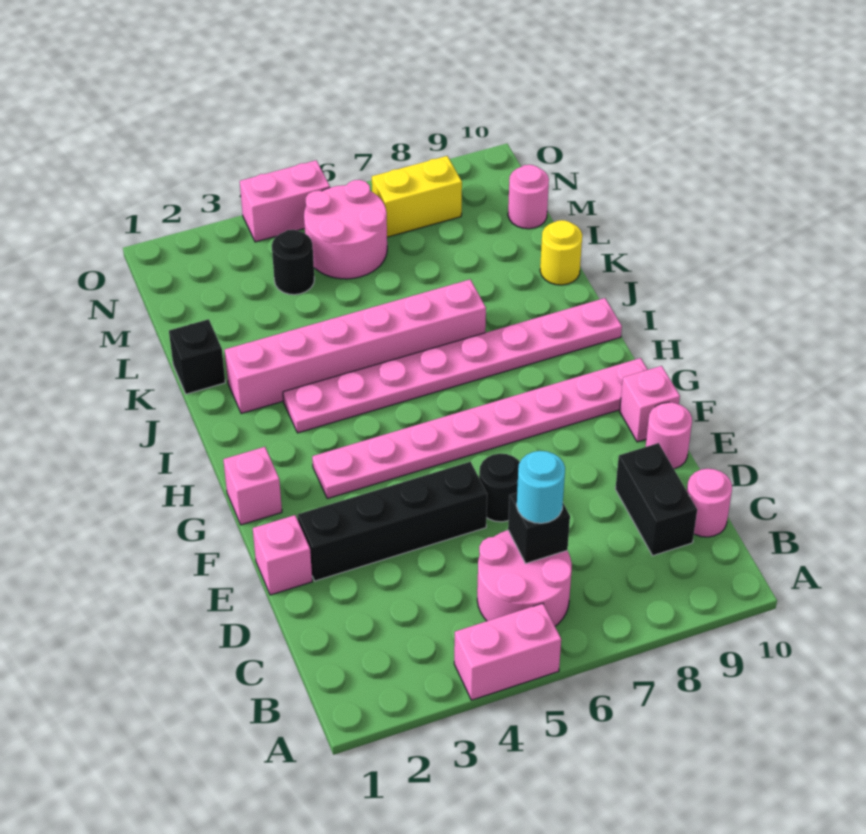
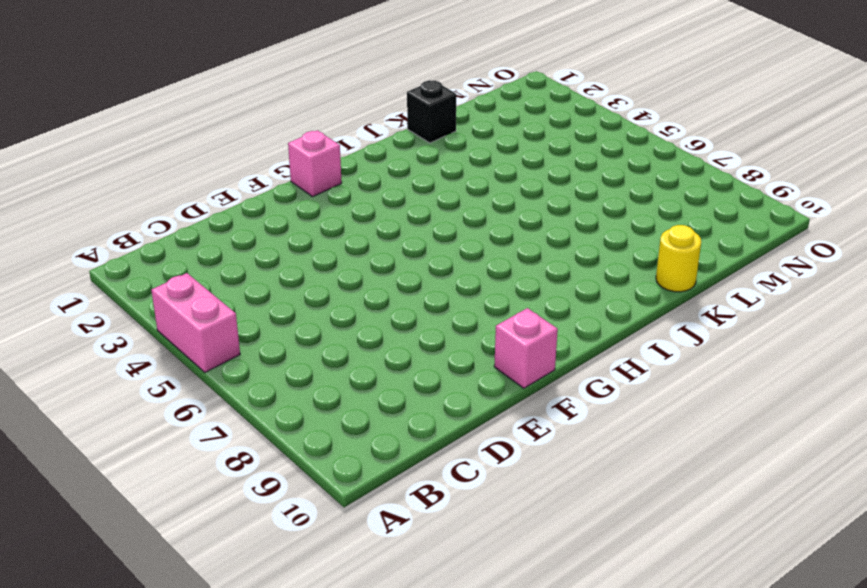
none -> pink 2x2 round brick [477,530,572,626]
none -> black 1x2 brick [615,443,697,556]
none -> pink 1x1 round brick [687,469,732,537]

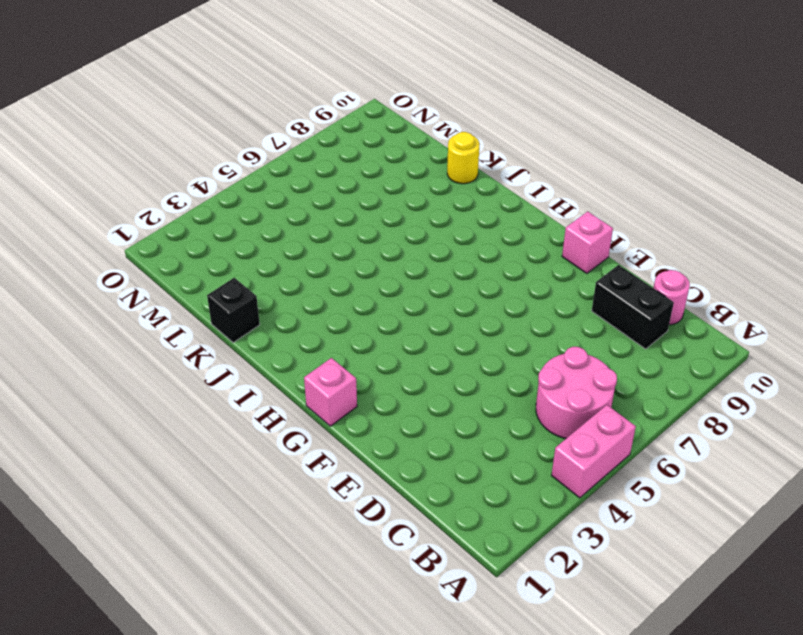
none -> pink 1x1 brick [253,515,312,595]
none -> black 1x4 brick [298,462,487,581]
none -> black 1x1 round brick [479,454,520,522]

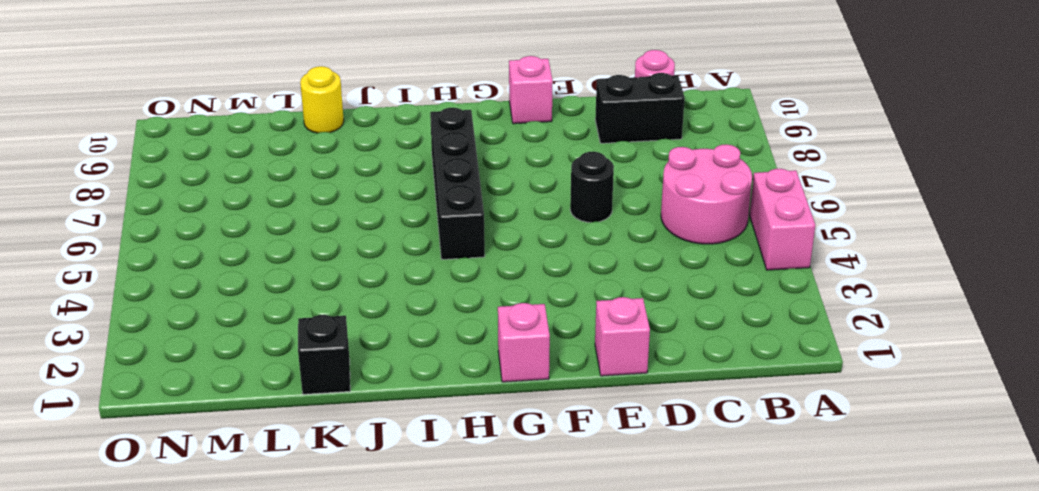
black 1x4 brick [430,108,485,259] -> black 1x4 brick moved to [298,462,487,581]
none -> pink 1x1 round brick [646,402,692,469]
none -> pink 1x8 plate [312,358,648,499]
none -> pink 1x8 plate [283,298,622,433]

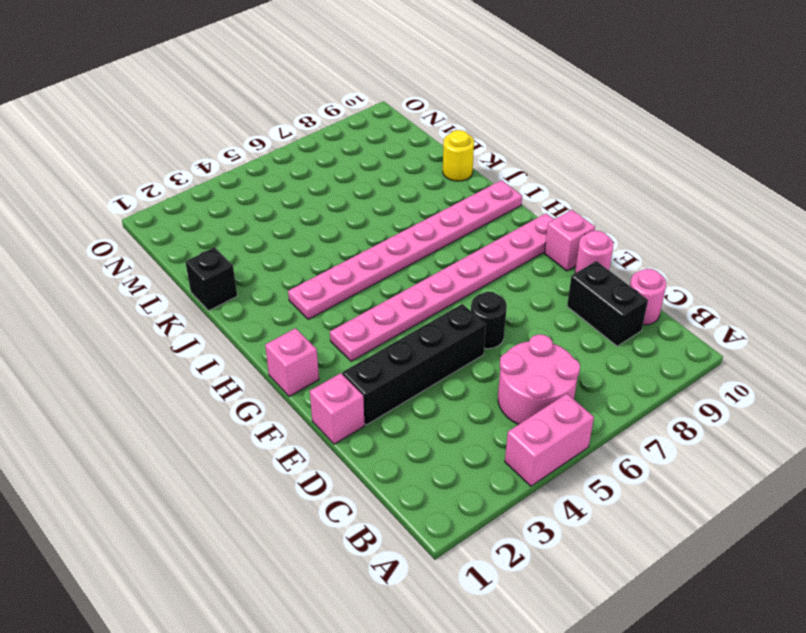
none -> pink 1x6 brick [225,280,486,414]
none -> black 1x1 round brick [272,230,314,295]
none -> pink 2x2 round brick [304,180,387,279]

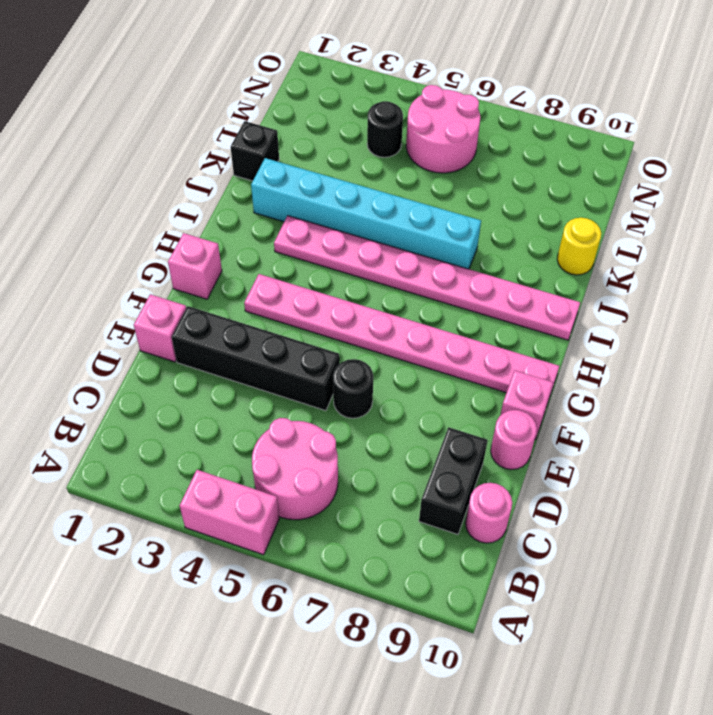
cyan 1x6 brick [251,158,481,269] -> pink 1x6 brick [225,280,486,414]
none -> pink 1x1 round brick [508,165,549,229]
none -> yellow 1x2 brick [372,156,462,237]
none -> pink 1x2 brick [240,160,330,242]

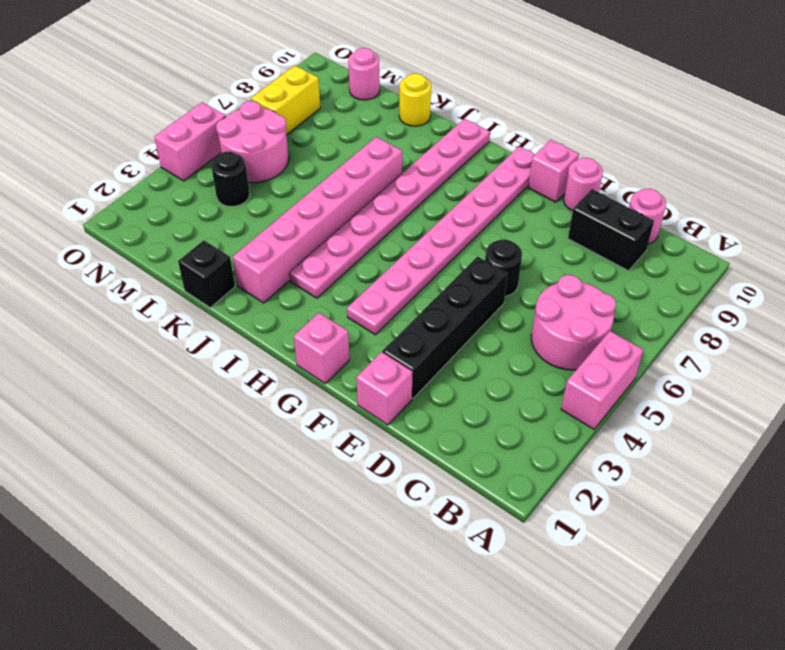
none -> black 1x1 brick [508,493,570,563]
none -> cyan 1x1 round brick [517,451,565,523]

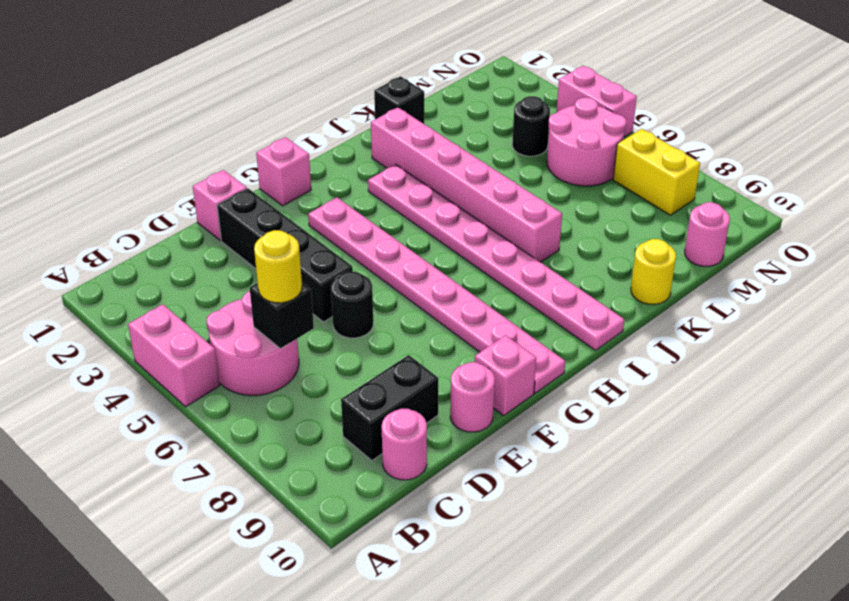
yellow 1x1 round brick [254,230,302,303] -> cyan 1x1 round brick [517,451,565,523]

